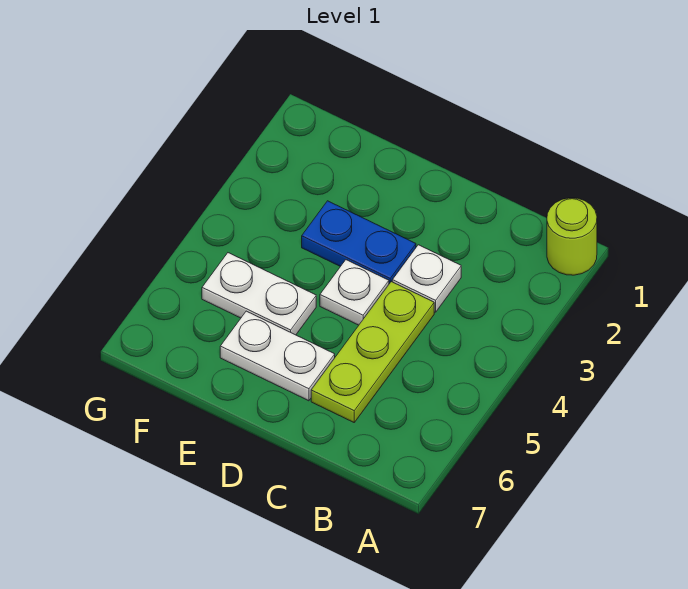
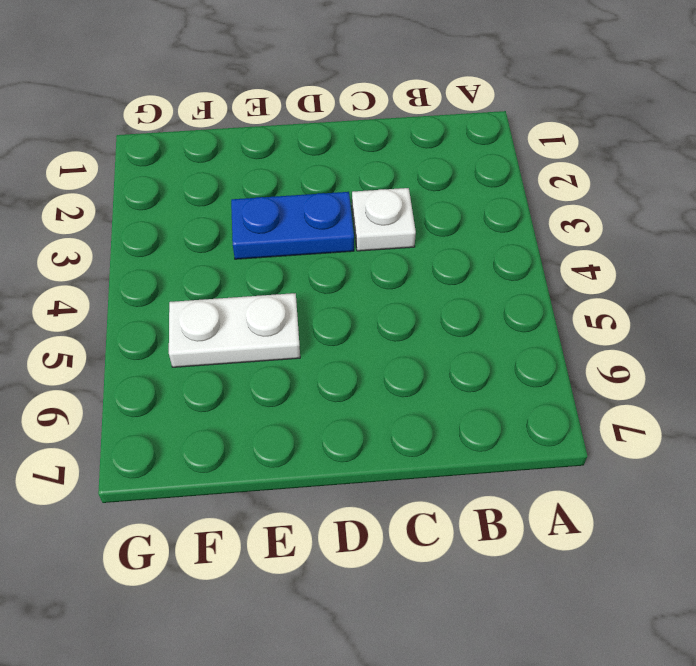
none -> lime 1x1 round brick [547,198,597,275]
none -> lime 1x3 plate [311,282,434,422]

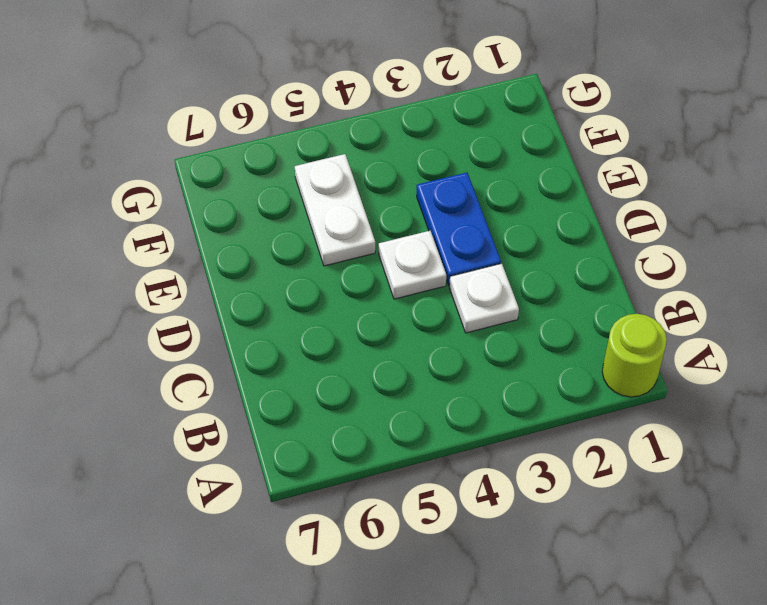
none -> lime 1x3 plate [311,282,434,422]
none -> white 1x2 plate [220,311,335,401]

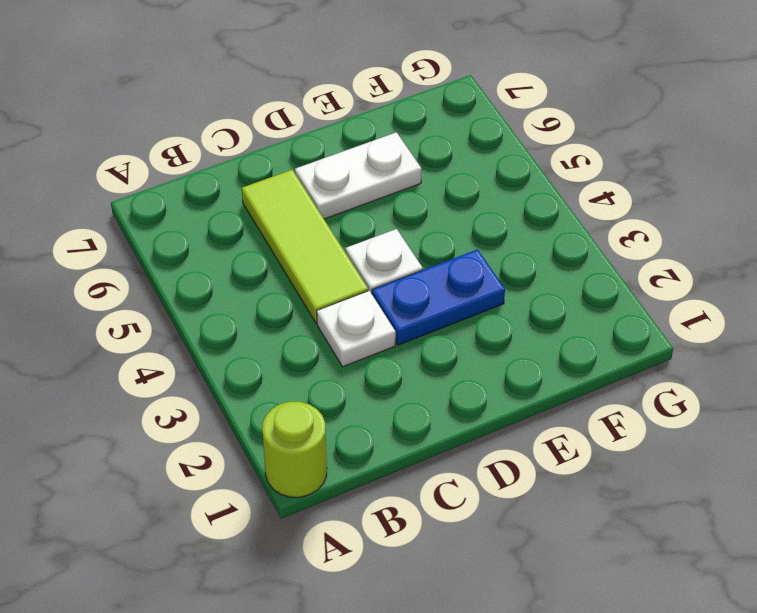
lime 1x3 tile [242,170,368,323] -> lime 1x3 plate [311,282,434,422]
none -> white 1x2 plate [202,253,316,335]

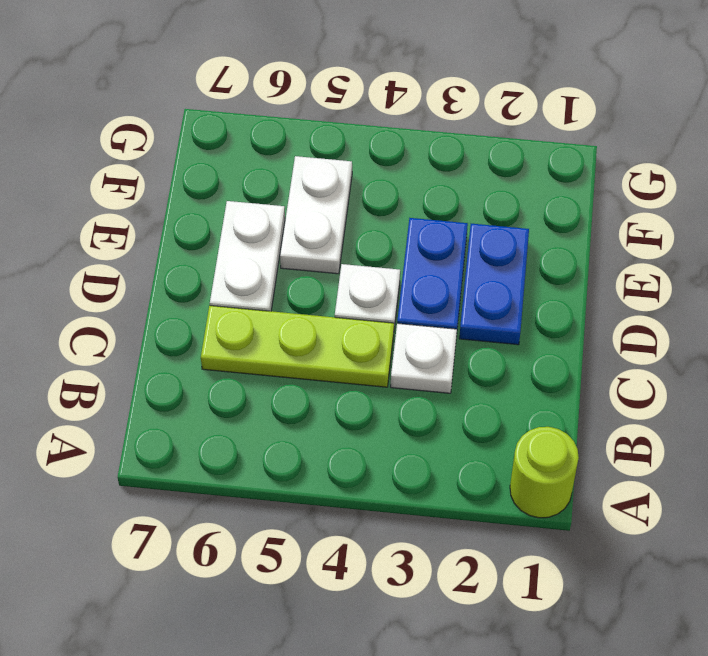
blue 1x2 plate [459,224,529,345] -> none

